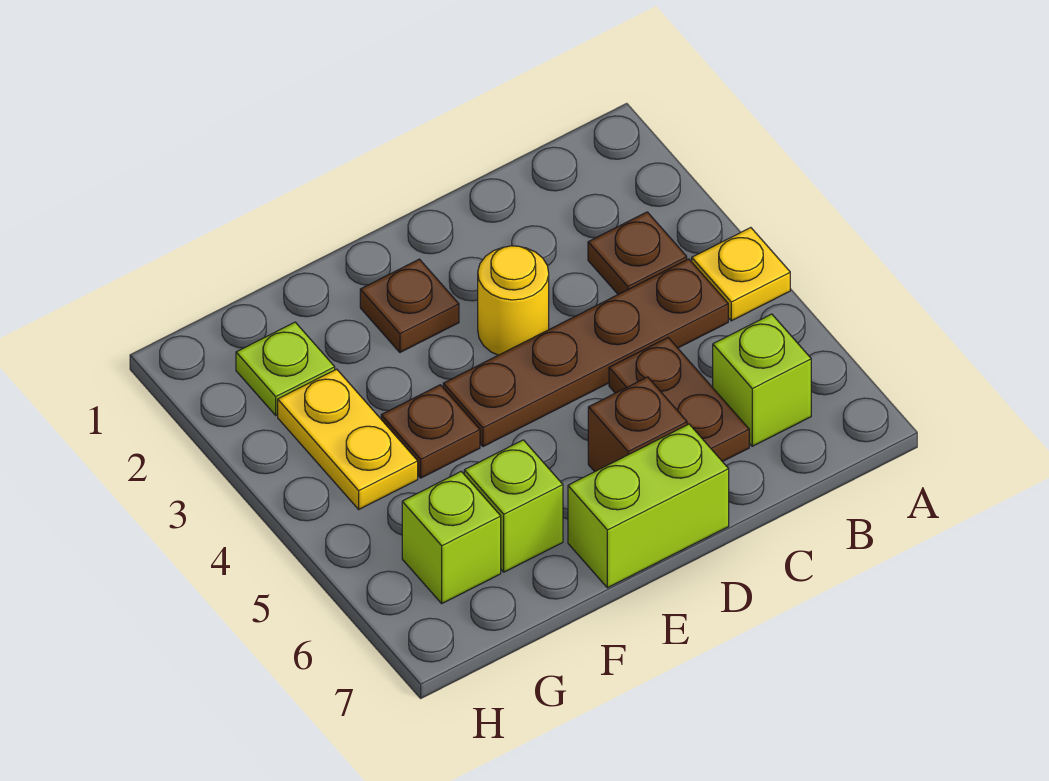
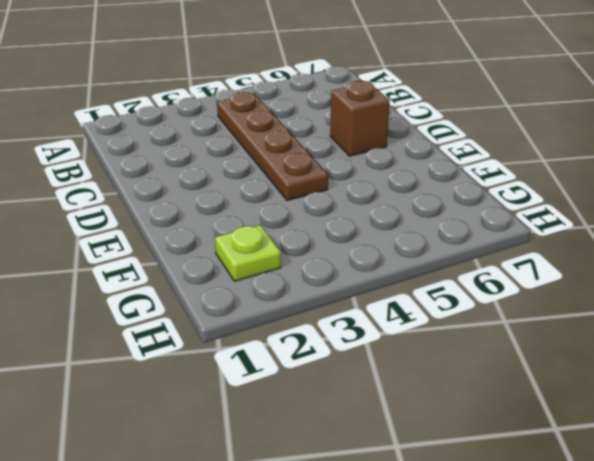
none -> yellow 1x1 plate [692,228,790,321]
none -> brown 1x1 plate [588,212,687,294]
none -> lime 1x1 brick [713,314,811,446]

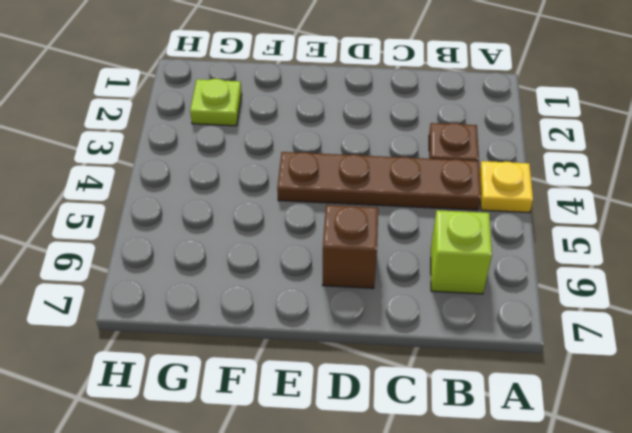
none -> brown 1x2 plate [609,338,749,462]
none -> yellow 1x1 round brick [478,246,549,355]
none -> lime 1x2 brick [568,424,729,588]

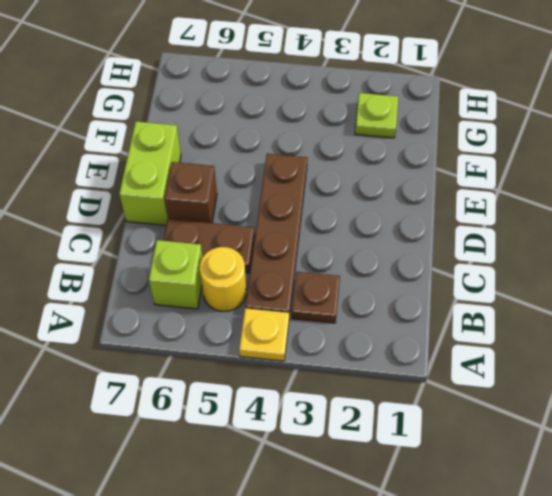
yellow 1x1 round brick [200,247,246,311] -> yellow 1x1 round brick moved to [478,246,549,355]
none -> brown 1x1 plate [360,259,459,352]
none -> brown 1x1 plate [381,385,480,478]
none -> lime 1x1 brick [464,440,563,572]

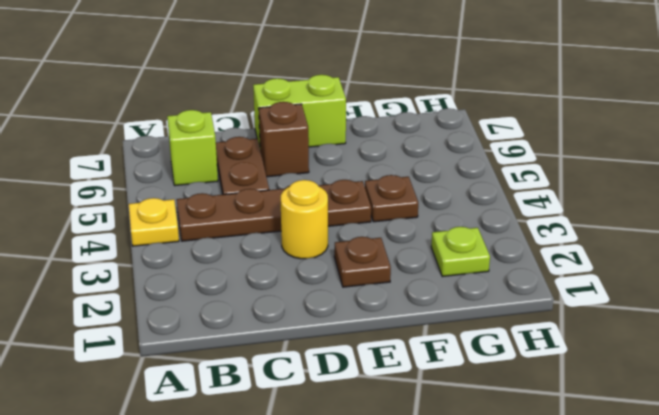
none -> brown 1x1 plate [588,212,687,294]
none -> lime 1x1 brick [464,440,563,572]
none -> yellow 1x2 plate [278,369,418,509]

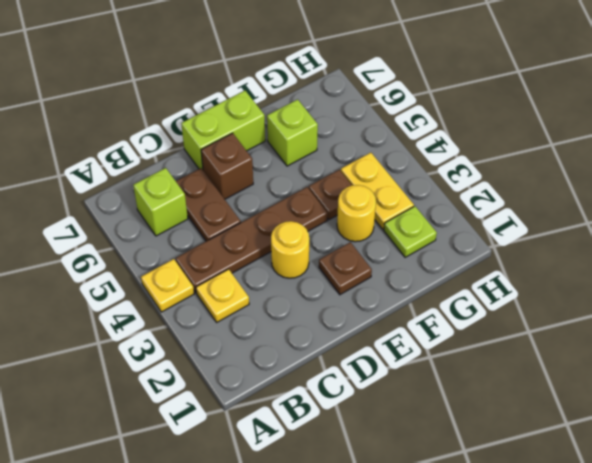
yellow 1x1 plate [196,269,249,322] -> brown 1x1 plate [588,212,687,294]
yellow 1x1 round brick [337,185,376,242] -> none
none -> lime 1x1 brick [402,472,501,603]

